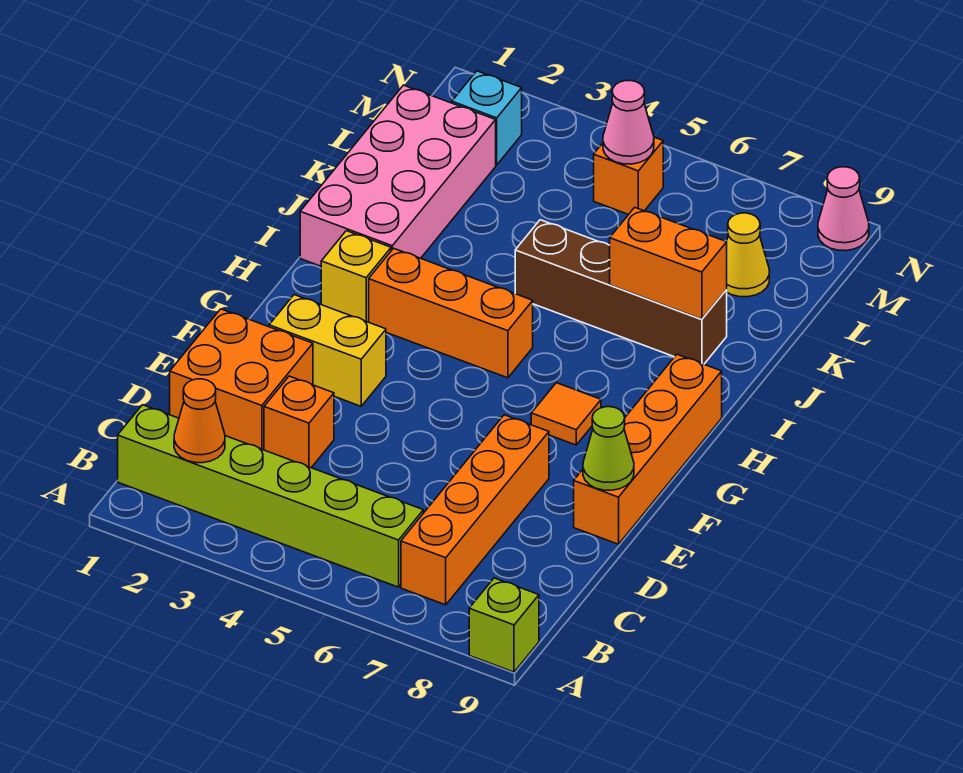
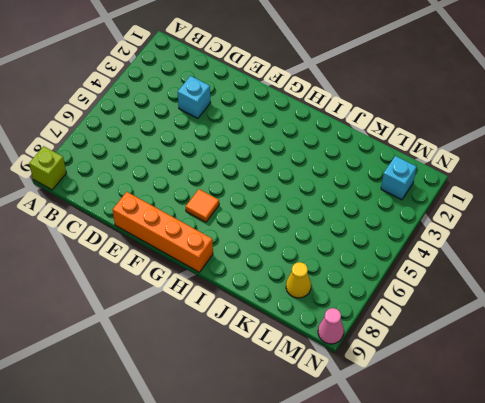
cyan 1x1 brick [178,76,211,118] -> orange 1x1 brick [264,376,334,468]
none -> lime 1x6 brick [118,405,423,587]
none -> orange 1x4 brick [401,415,549,605]
none -> orange 2x2 brick [170,309,313,450]

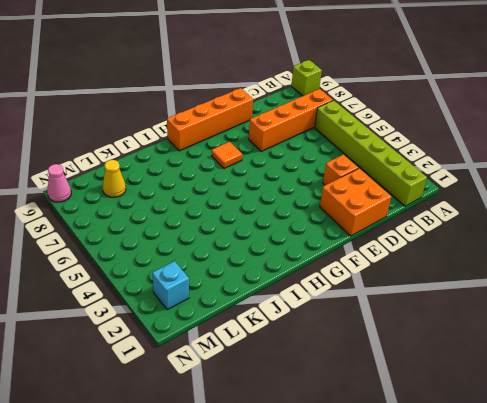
none -> yellow 1x2 brick [269,295,386,406]
none -> yellow 1x1 brick [321,231,391,322]
none -> orange 1x3 brick [369,248,533,378]

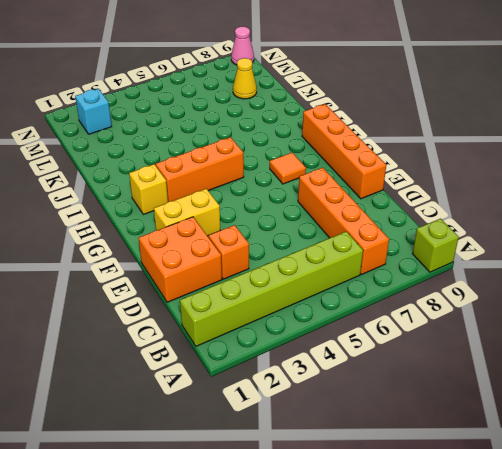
none -> pink 2x4 brick [300,85,496,266]
none -> brown 1x4 brick [515,220,727,364]
none -> orange 1x1 brick [594,137,663,215]

